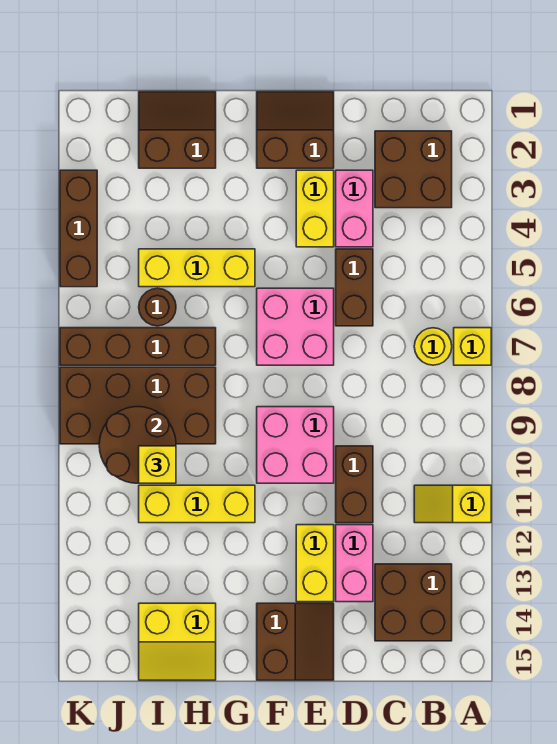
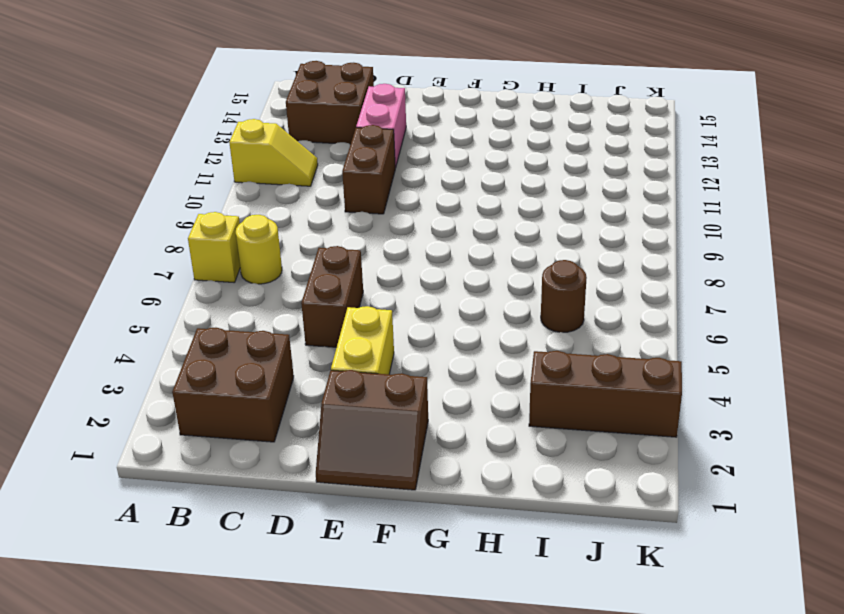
brown 1x3 brick [529,351,682,437] -> brown 1x3 brick turned to [60,170,97,287]
none -> pink 1x2 brick [336,170,373,247]
none -> pink 2x2 brick [257,288,334,365]
none -> pink 2x2 brick [257,407,334,483]

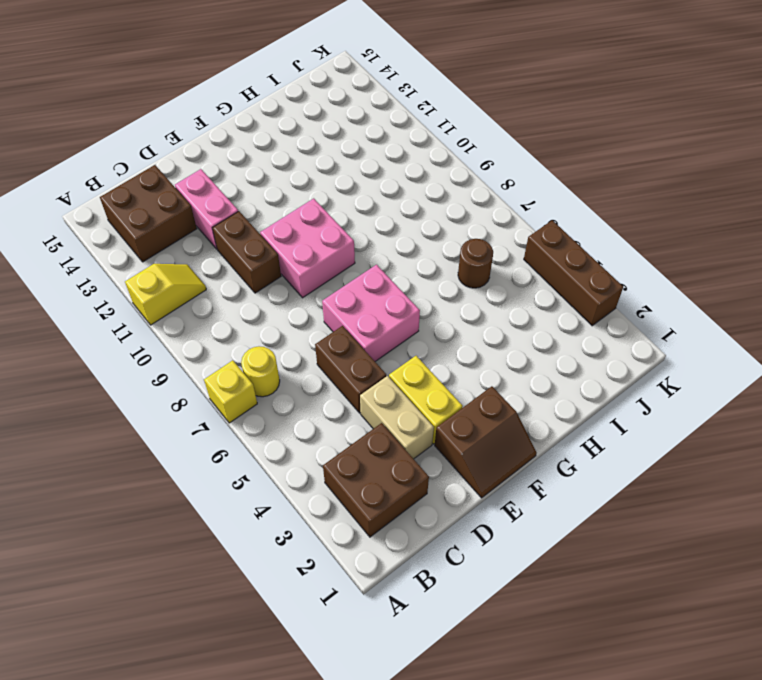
tan 1x2 brick [360,376,434,459] -> pink 1x2 brick [336,170,373,247]
none -> yellow 1x2 brick [296,525,334,602]
none -> brown 2x2 slope [257,603,334,680]
none -> yellow 1x3 brick [139,249,255,287]

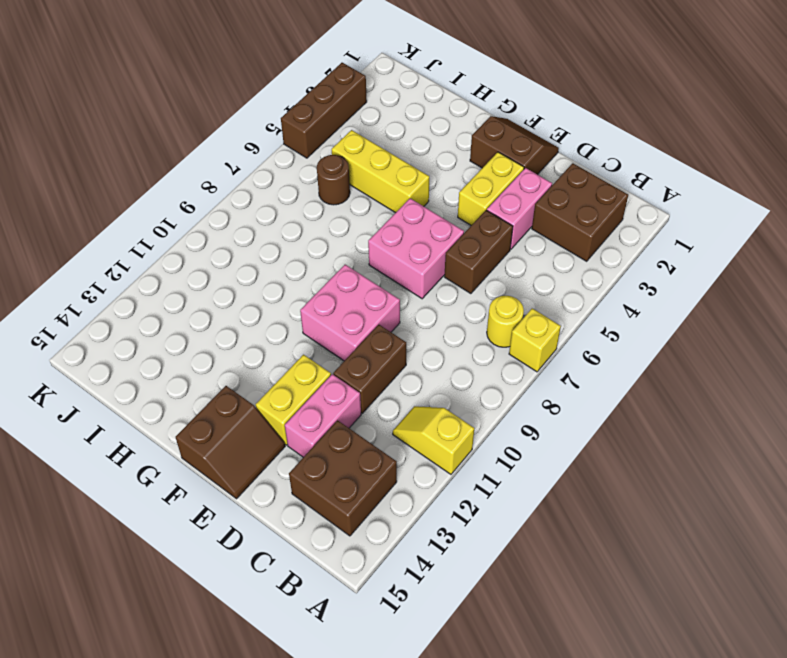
none -> yellow 1x3 brick [139,485,255,523]
none -> brown 2x2 slope [139,92,216,168]
none -> brown 1x4 brick [60,328,216,365]

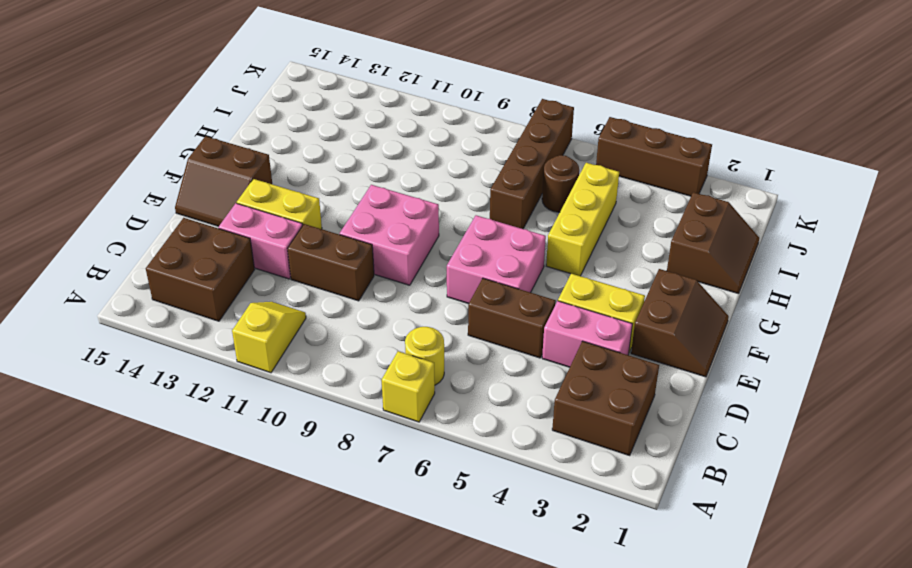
none -> yellow 1x3 brick [139,485,255,523]
none -> brown 2x4 brick [60,367,216,444]
none -> yellow 2x2 slope [139,603,216,680]

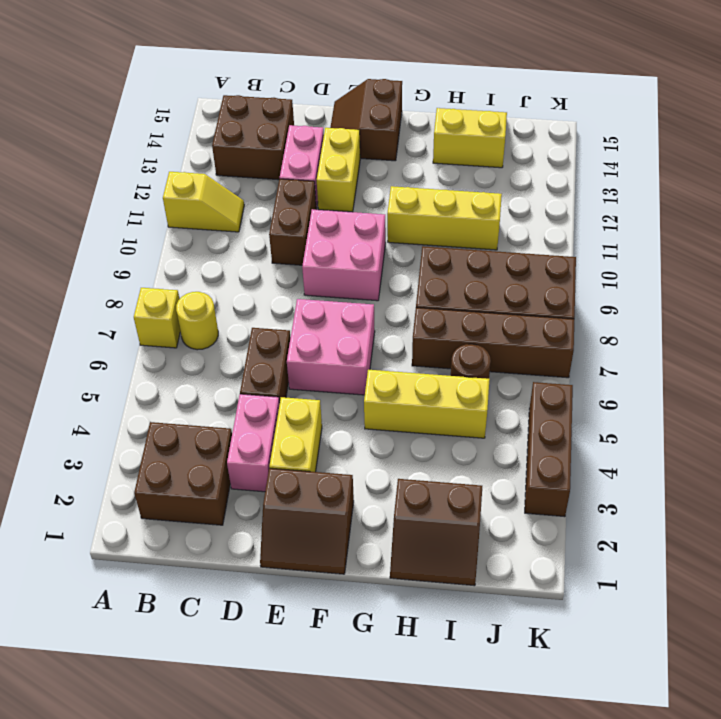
none -> brown 2x2 round brick [99,407,176,483]
none -> yellow 1x1 brick [139,446,176,483]

